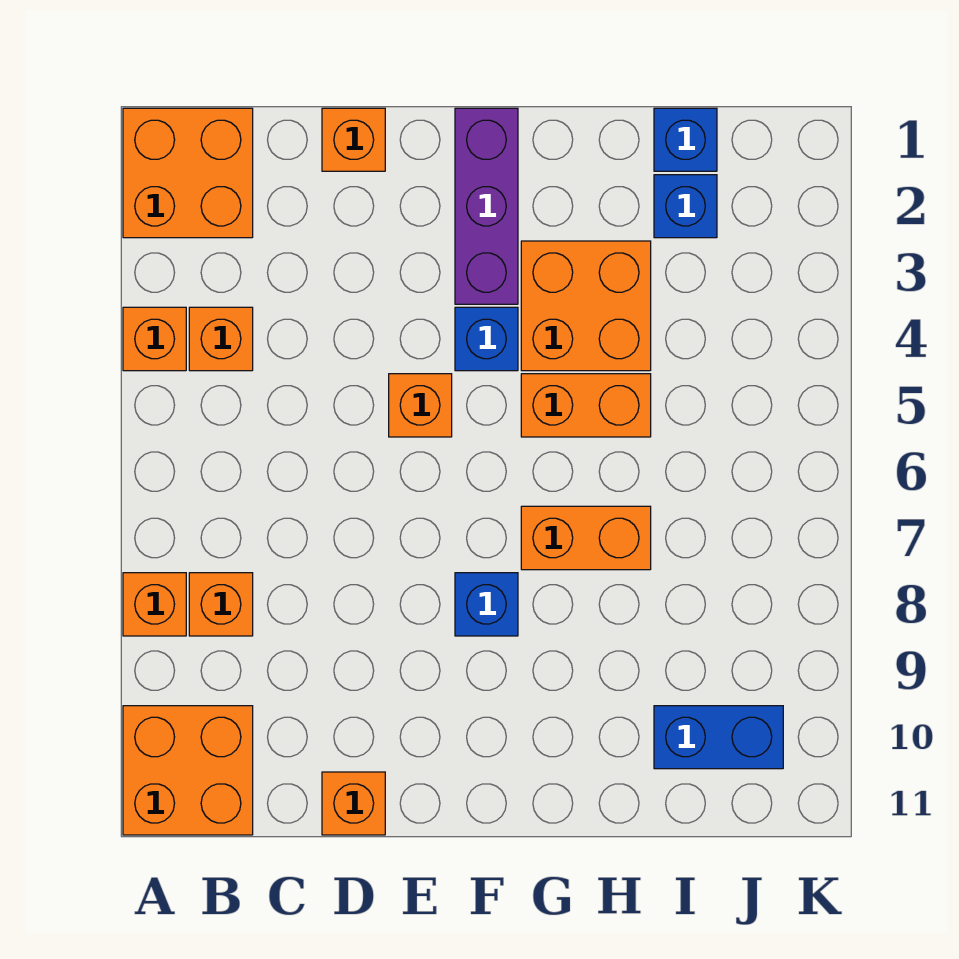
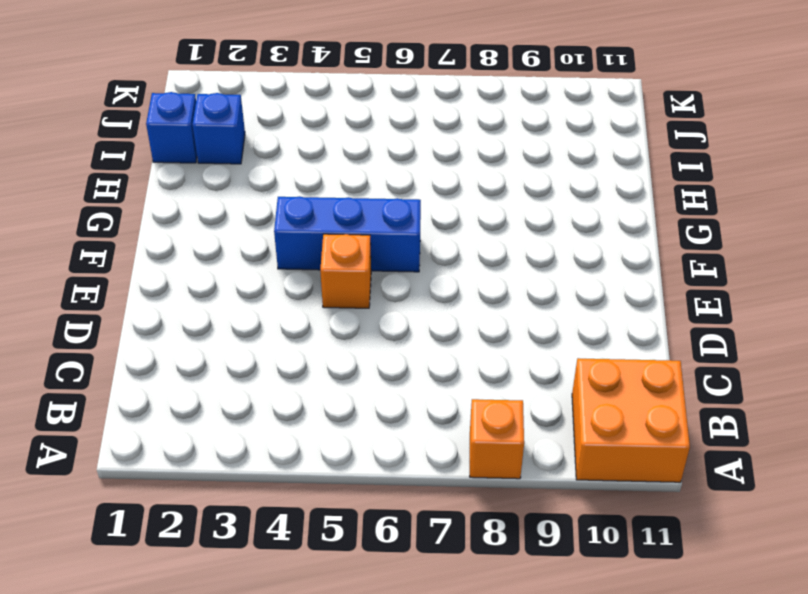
blue 1x3 brick [274,196,421,272] -> blue 1x1 brick [455,307,518,371]
none -> orange 2x2 brick [123,108,253,238]
none -> orange 1x1 brick [123,307,186,371]
none -> orange 1x1 brick [189,307,253,371]

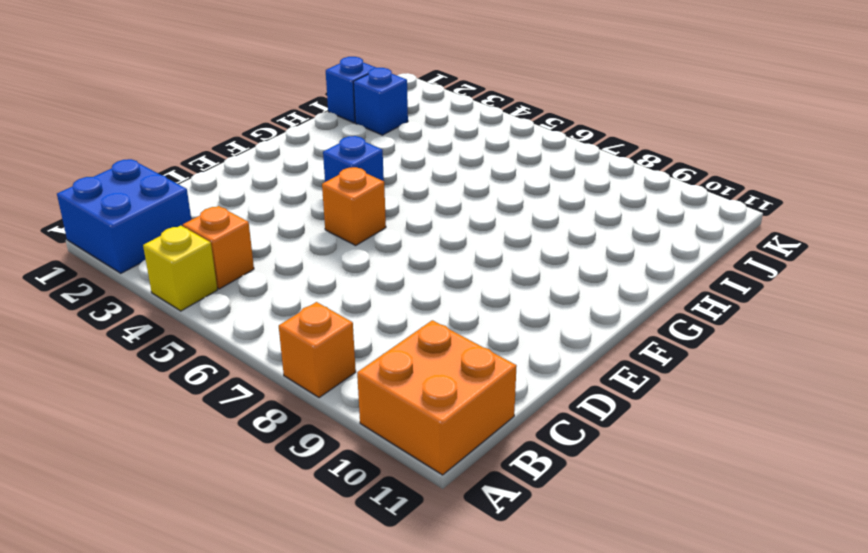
blue 2x2 brick [57,159,191,273] -> orange 2x2 brick [123,108,253,238]
yellow 1x1 brick [143,226,217,311] -> orange 1x1 brick [123,307,186,371]
none -> orange 1x1 brick [189,573,253,636]
none -> orange 1x1 brick [322,108,385,171]
none -> orange 1x1 brick [322,772,385,835]

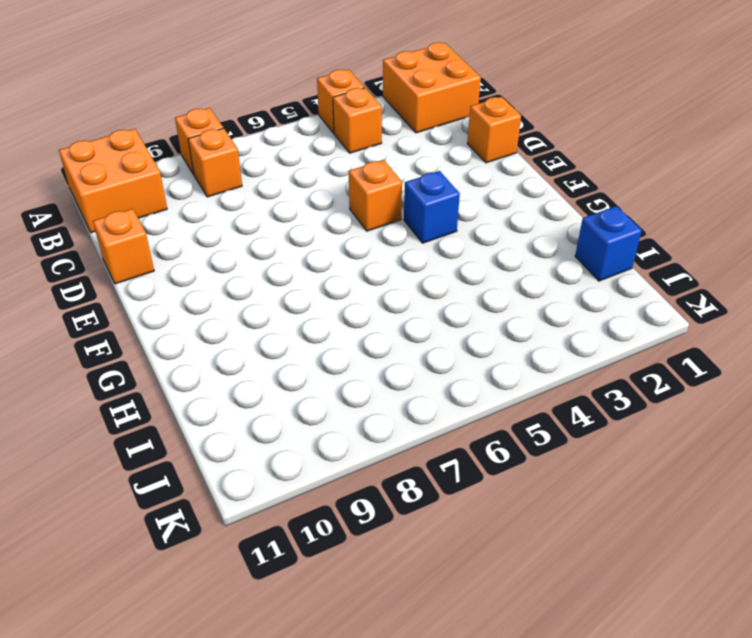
none -> purple 1x3 brick [455,108,518,304]
none -> blue 1x1 brick [455,573,518,636]
none -> orange 2x2 brick [521,241,651,371]

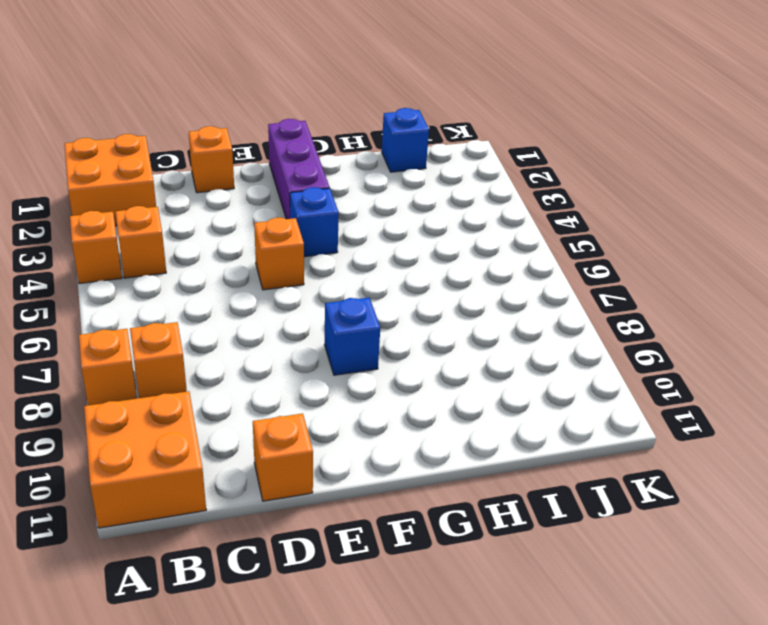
none -> orange 2x2 brick [521,241,651,371]
none -> orange 1x2 brick [521,374,651,437]
none -> orange 1x2 brick [521,506,651,570]

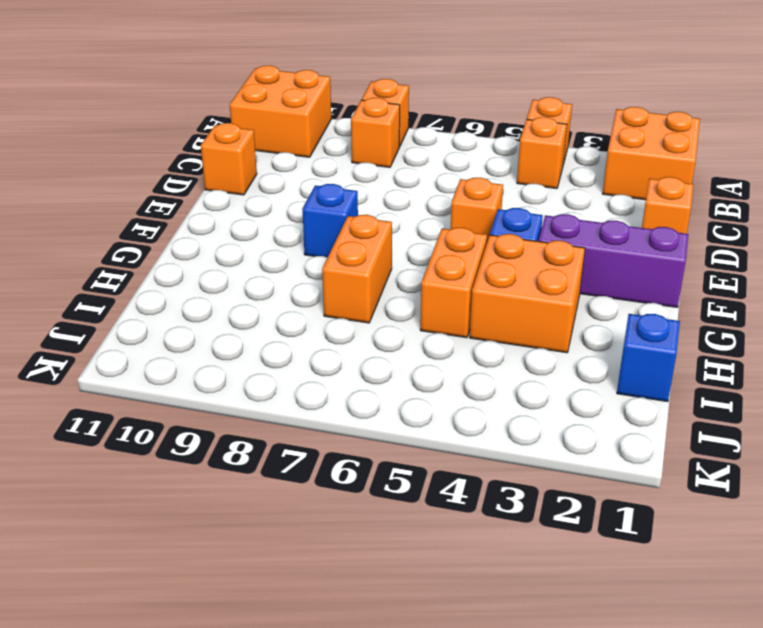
none -> blue 1x1 brick [654,175,717,238]
none -> blue 1x2 brick [654,706,783,769]

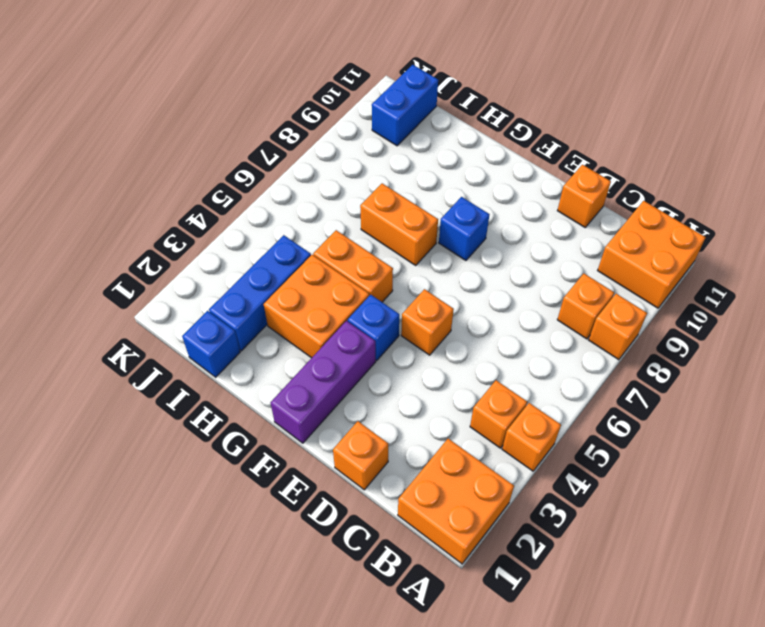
blue 1x3 brick [209,235,311,351] -> blue 1x1 brick [654,175,717,238]
blue 1x2 brick [372,65,438,146] -> blue 1x2 brick turned to [654,706,783,769]

